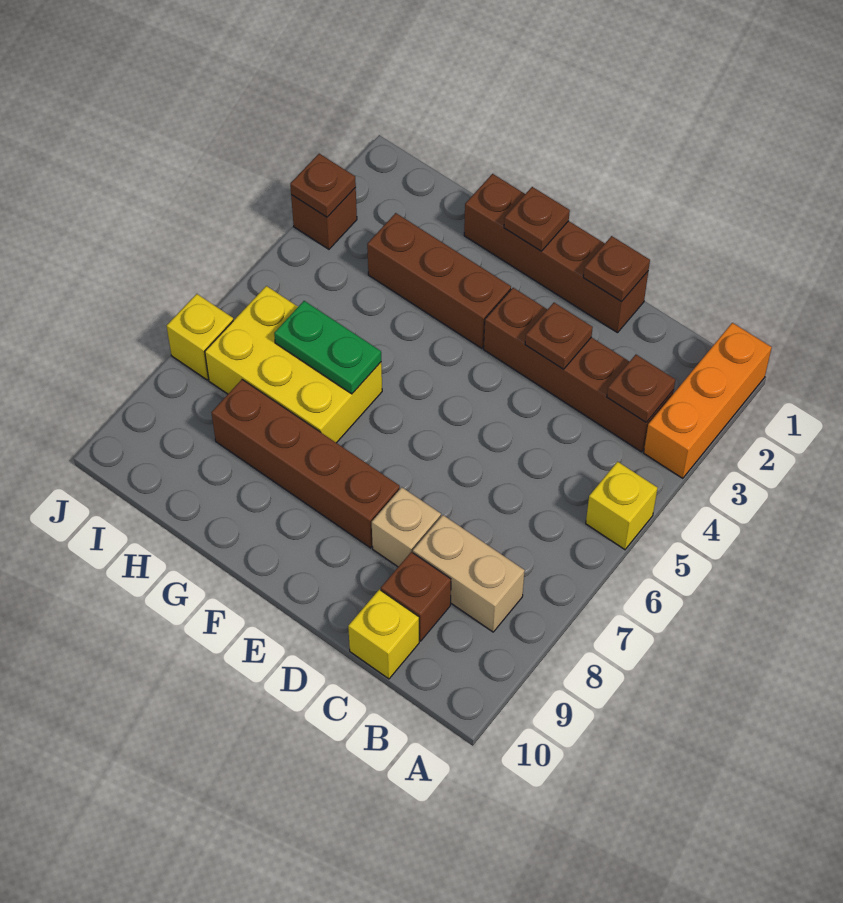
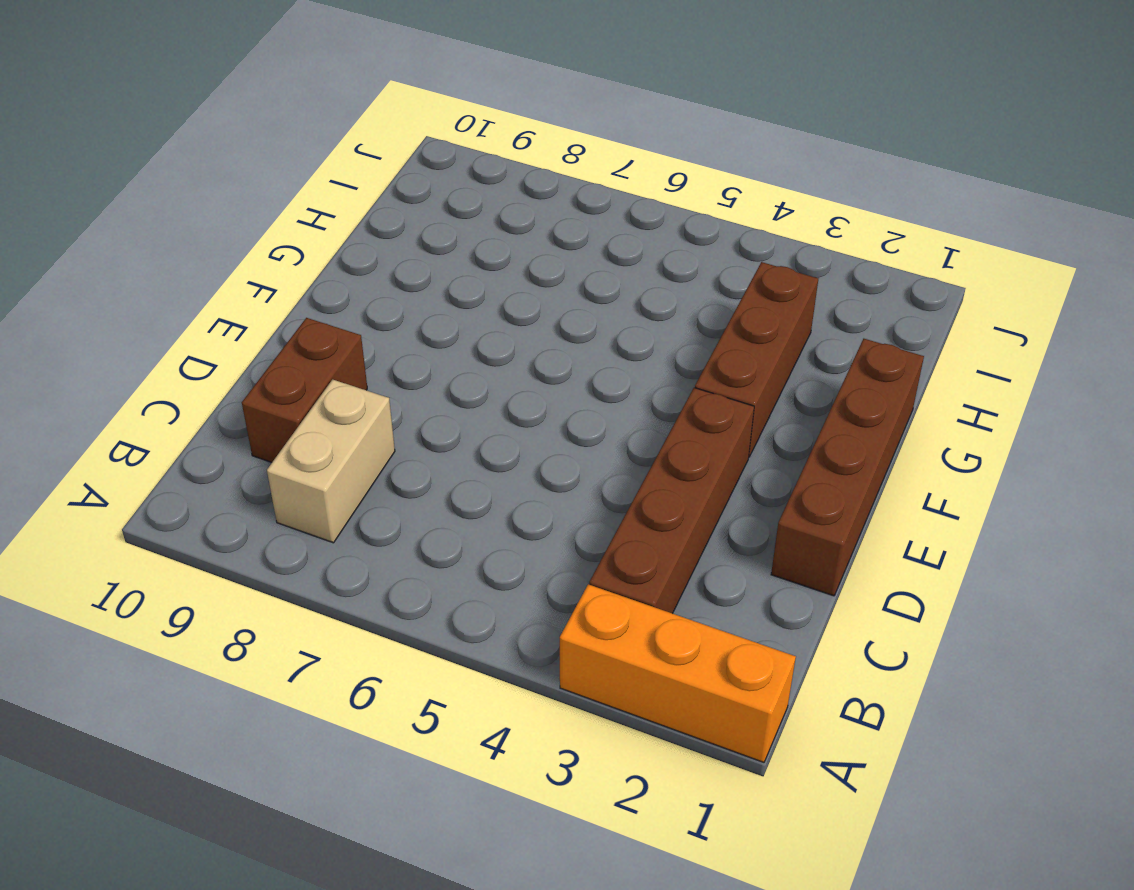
brown 1x2 brick [242,318,367,462] -> brown 1x1 brick [381,552,451,641]
none -> yellow 1x1 brick [586,462,658,550]
none -> yellow 1x1 brick [348,589,419,679]
none -> tan 1x1 brick [372,487,441,567]

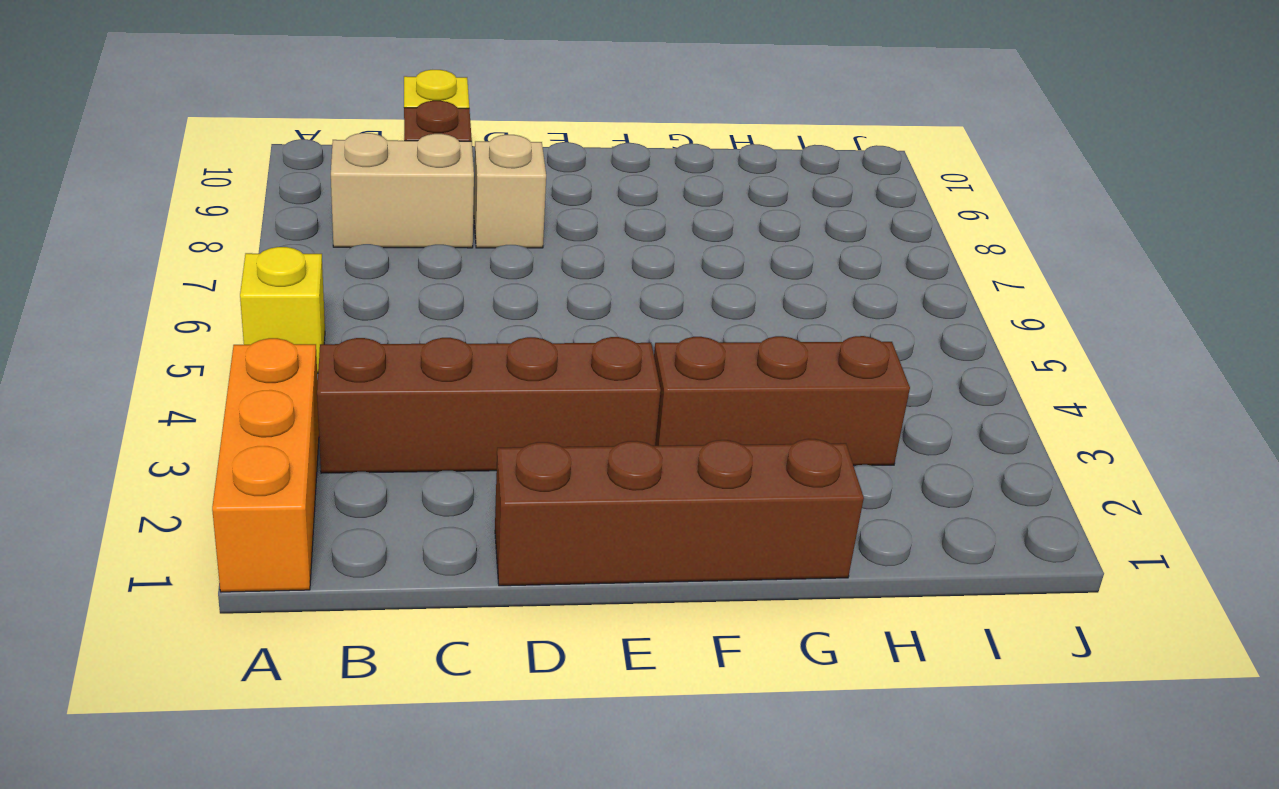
none -> brown 1x4 brick [211,380,400,548]
none -> yellow 2x3 brick [205,286,382,443]
none -> brown 1x1 brick [291,188,357,249]

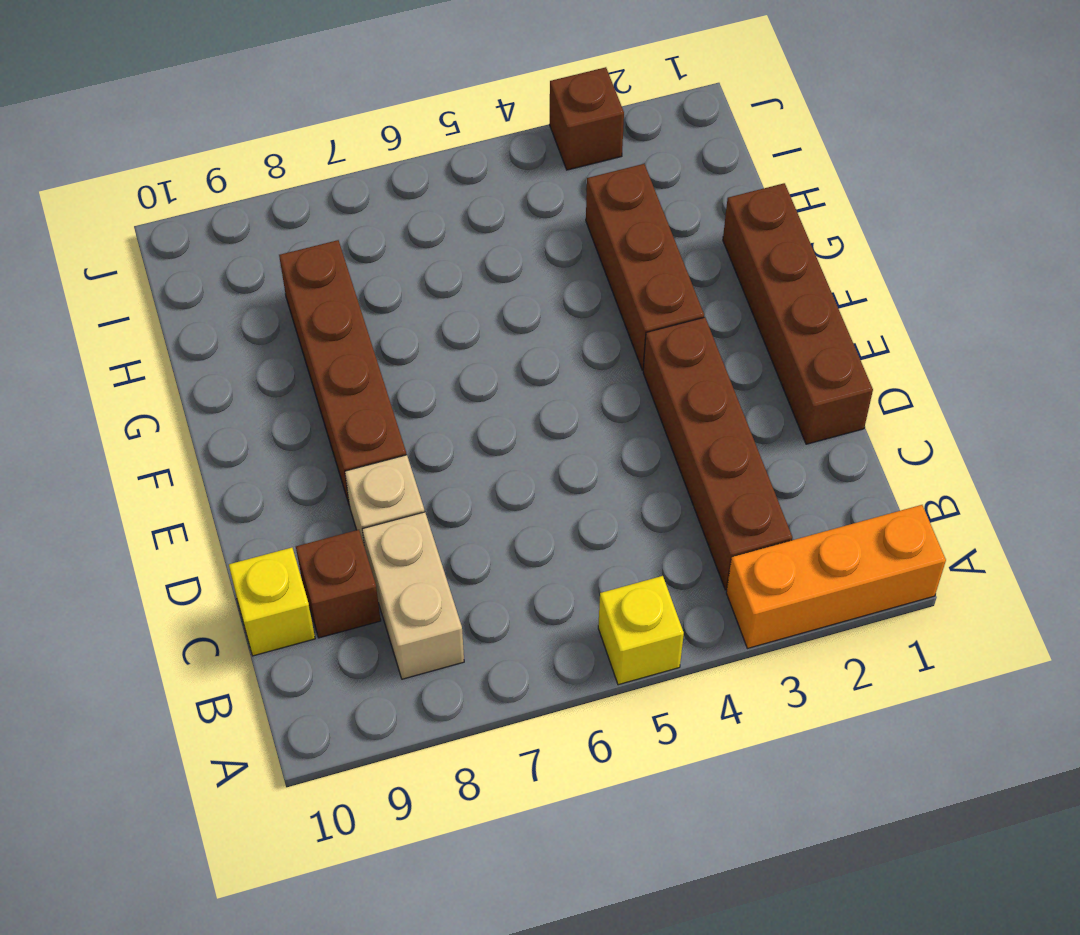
none -> yellow 2x3 brick [205,286,382,443]
none -> yellow 1x1 brick [167,294,233,380]
none -> brown 1x1 plate [607,355,675,422]

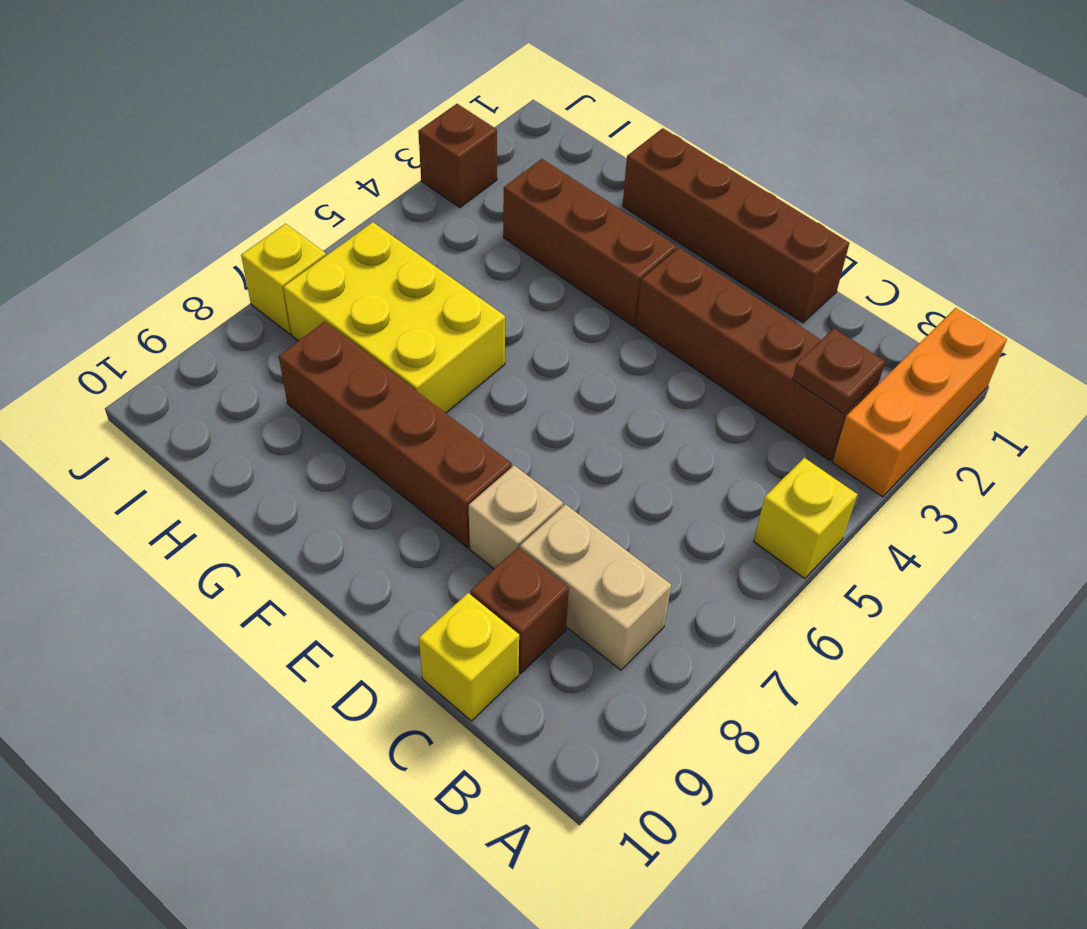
none -> brown 1x1 plate [583,236,650,302]
none -> brown 1x1 plate [525,303,593,369]
none -> brown 1x1 plate [504,187,570,251]

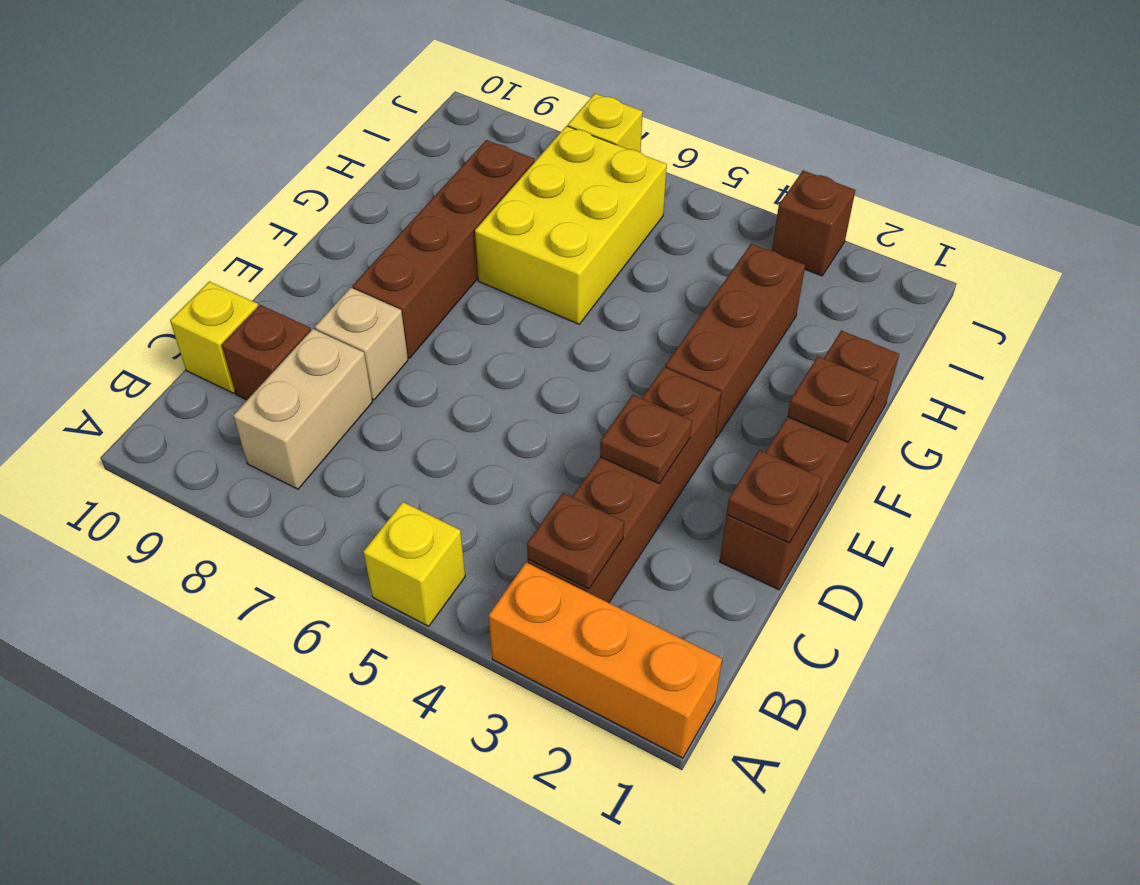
none -> green 1x2 plate [274,301,381,394]
none -> brown 1x1 plate [290,154,356,217]

